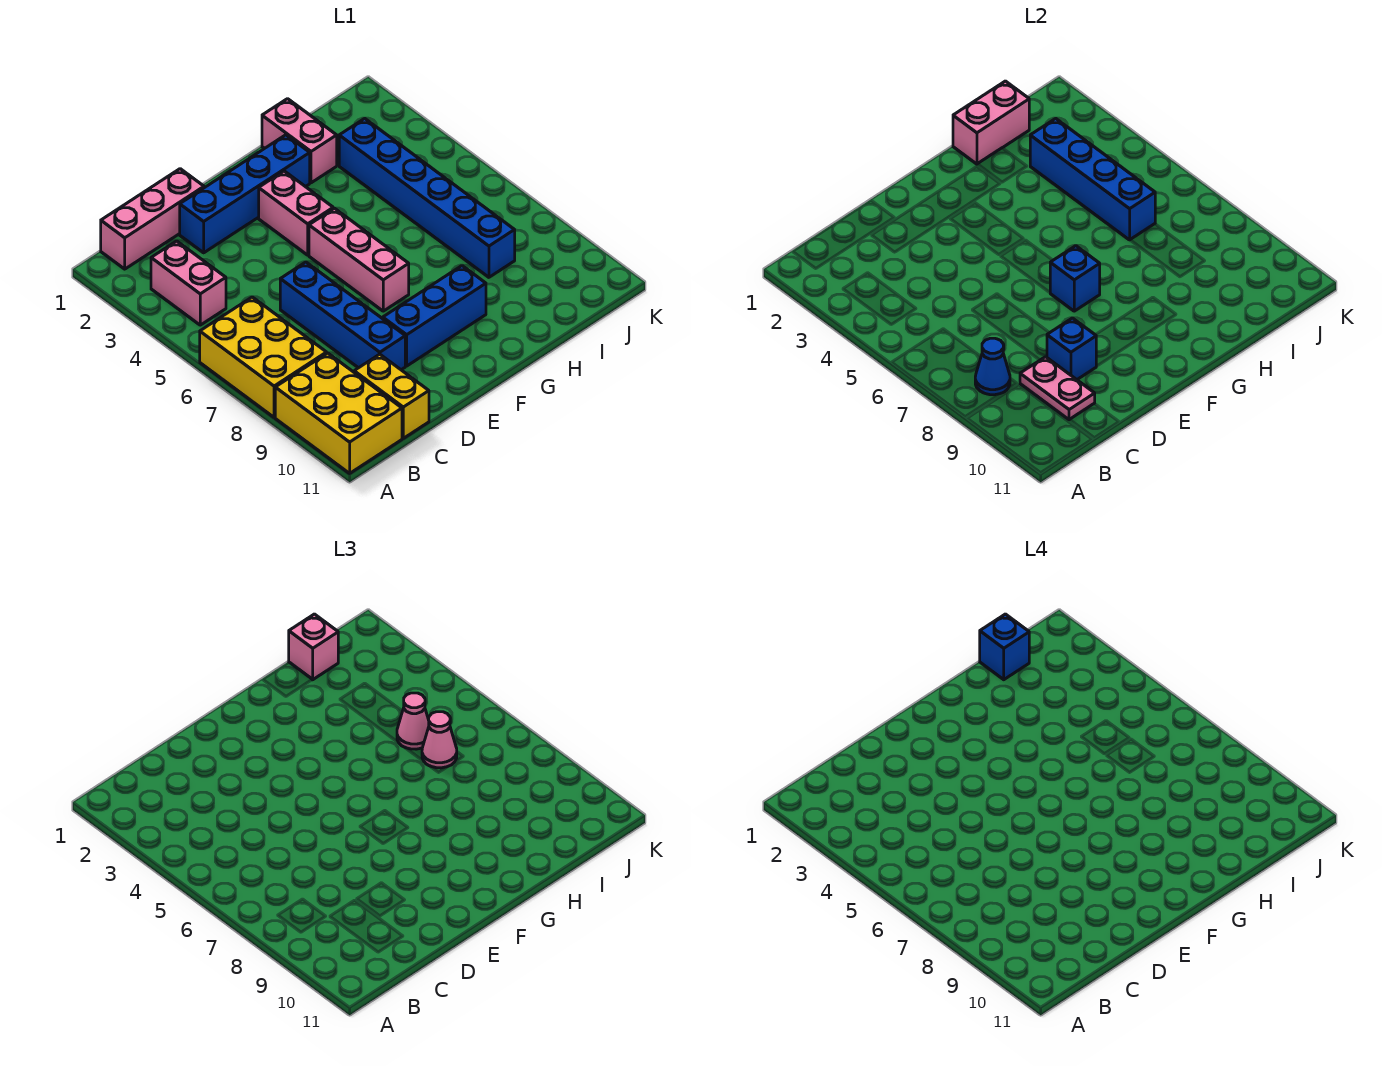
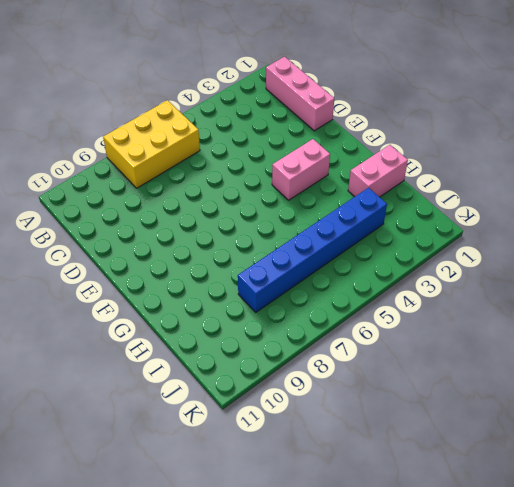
none -> yellow 2x3 brick [275,353,402,473]
none -> pink 1x2 brick [151,241,226,325]
none -> yellow 1x2 brick [354,354,429,438]

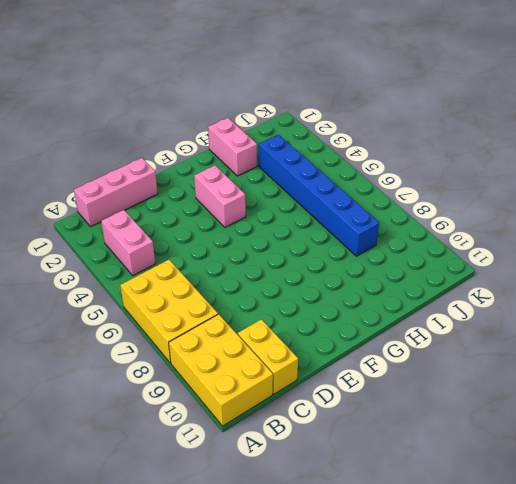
none -> blue 1x4 brick [180,135,310,253]
none -> blue 1x4 brick [280,262,405,370]
none -> blue 1x3 brick [383,266,486,366]

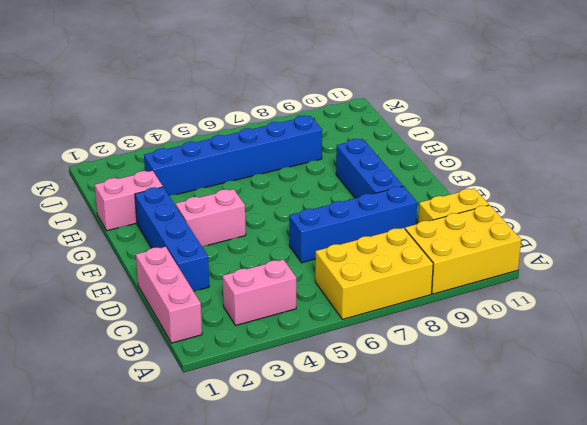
none -> pink 1x3 brick [309,208,409,311]
none -> blue 1x1 cone [975,338,1010,395]
none -> pink 1x2 plate [1020,357,1095,420]

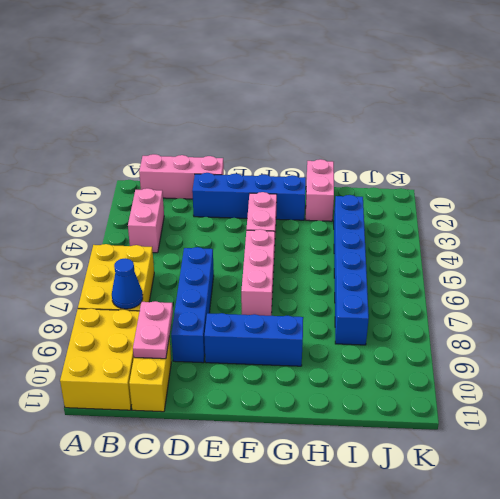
none -> blue 1x1 brick [1047,318,1096,380]
none -> blue 1x1 brick [1050,246,1100,311]
none -> pink 1x2 brick [953,81,1029,164]

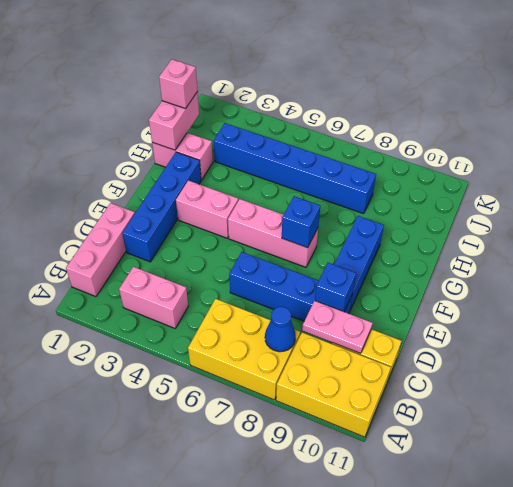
none -> blue 1x4 brick [1030,119,1155,240]
none -> pink 1x1 cone [397,693,429,749]
none -> pink 1x1 cone [422,712,457,768]

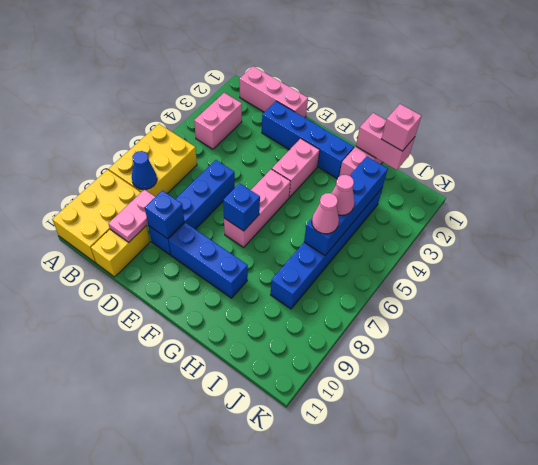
none -> blue 1x1 brick [980,614,1029,680]

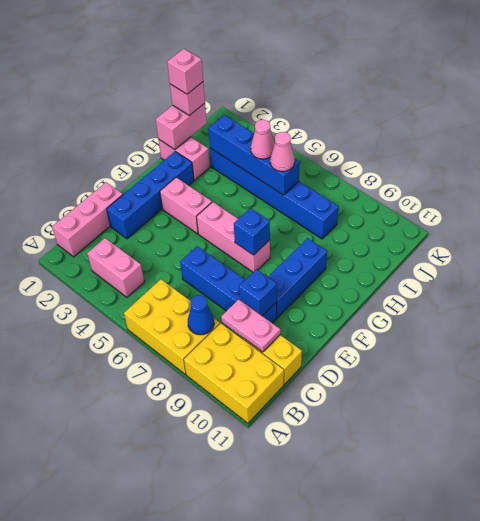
pink 1x1 brick [167,49,203,94] -> blue 1x1 brick [980,614,1029,680]

